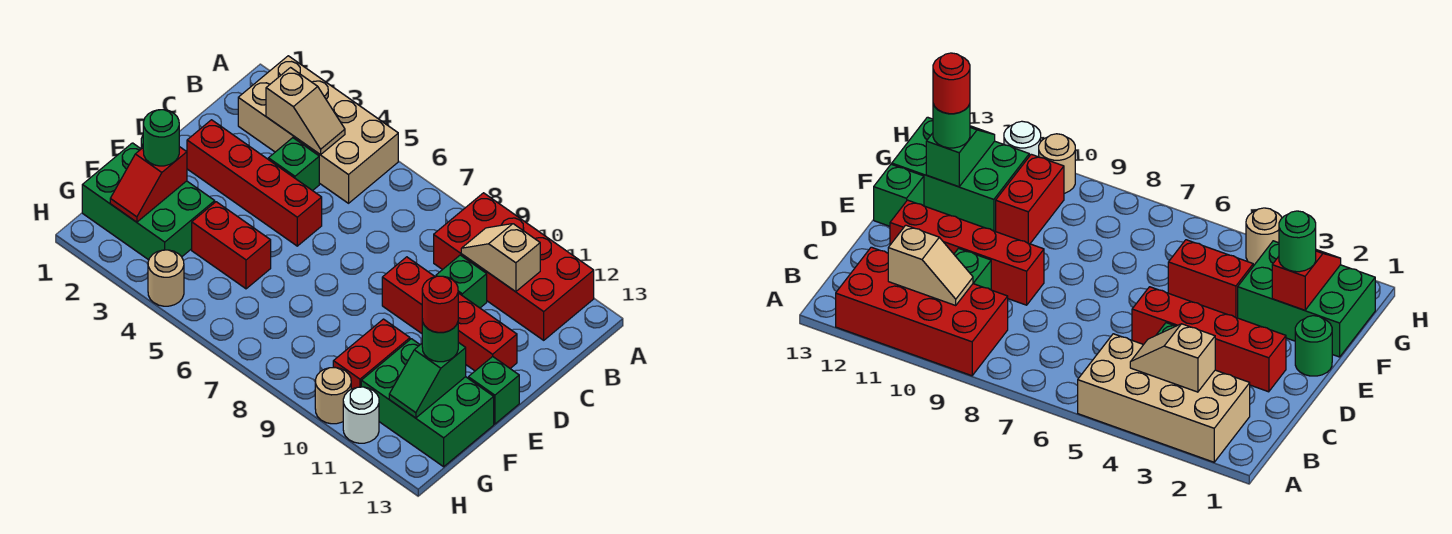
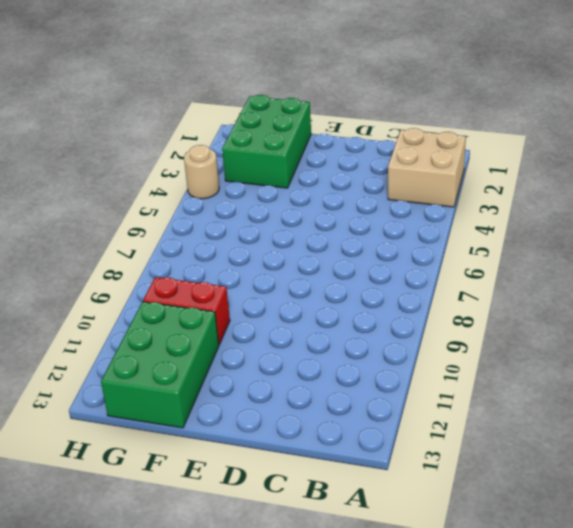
tan 2x2 brick [388,128,466,207] -> tan 2x4 brick [238,56,398,203]
none -> red 2x4 brick [434,193,594,340]
none -> green 1x1 brick [268,138,319,191]
none -> green 1x1 brick [436,255,487,308]

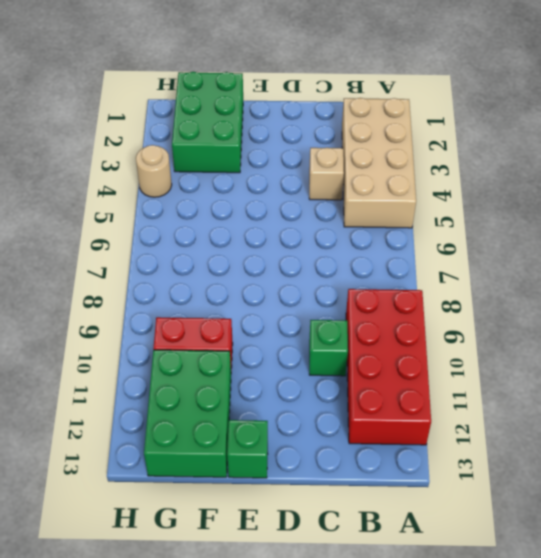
tan 1x1 brick [309,148,344,200] -> green 1x1 brick [268,138,319,191]
none -> red 1x4 brick [187,120,322,246]
none -> red 1x4 brick [382,257,517,371]
none -> green 1x1 round brick [1295,316,1332,376]

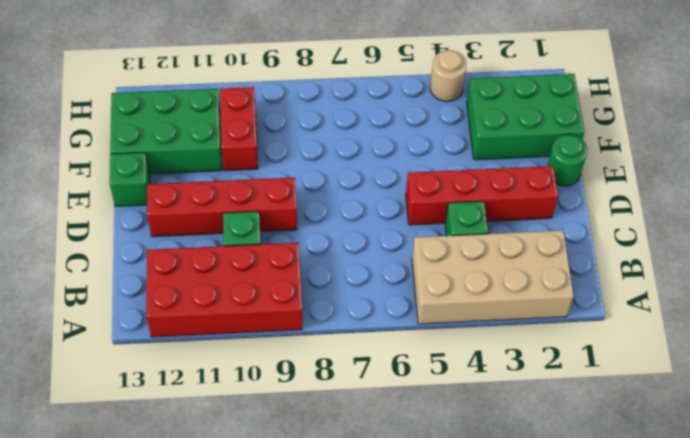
none -> red 1x2 brick [192,202,271,289]
none -> tan 1x1 round brick [315,367,351,424]
none -> white 1x1 round brick [343,387,379,443]

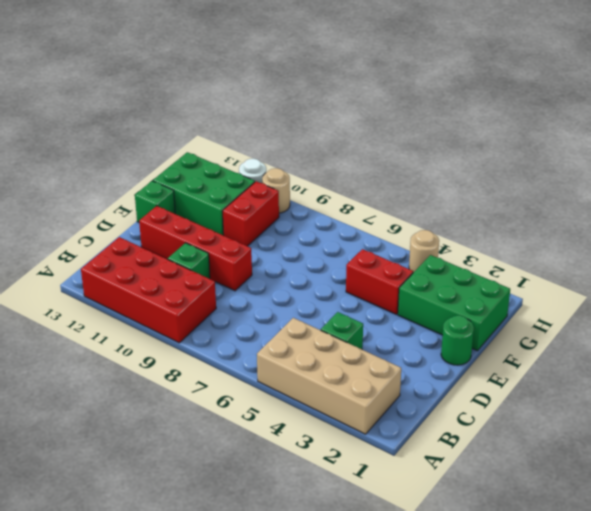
none -> red 1x4 brick [187,120,322,246]
none -> tan 1x2 slope [266,68,345,155]
none -> tan 1x2 slope [461,224,540,292]

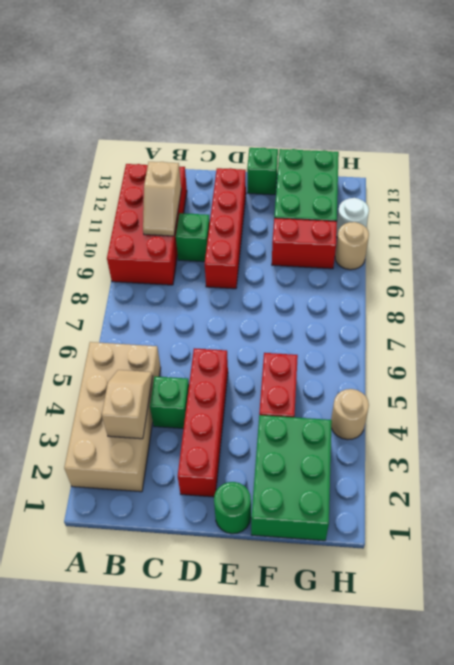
none -> red 1x2 slope [110,147,187,222]
none -> green 1x2 slope [389,342,466,418]
none -> green 1x1 round brick [143,110,179,166]

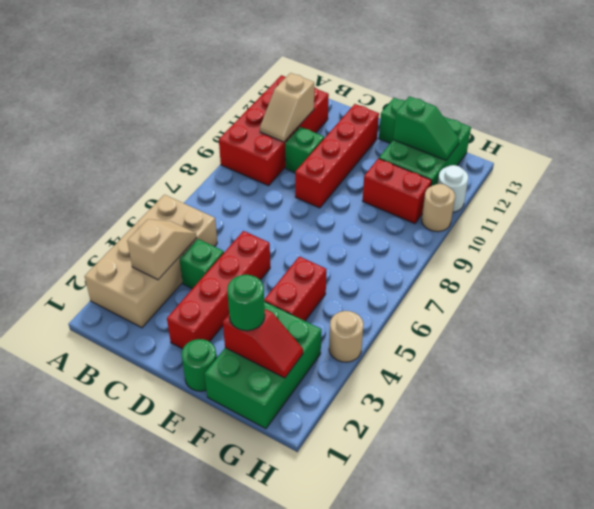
none -> green 1x1 round brick [422,319,458,362]
none -> red 1x1 round brick [422,276,458,333]

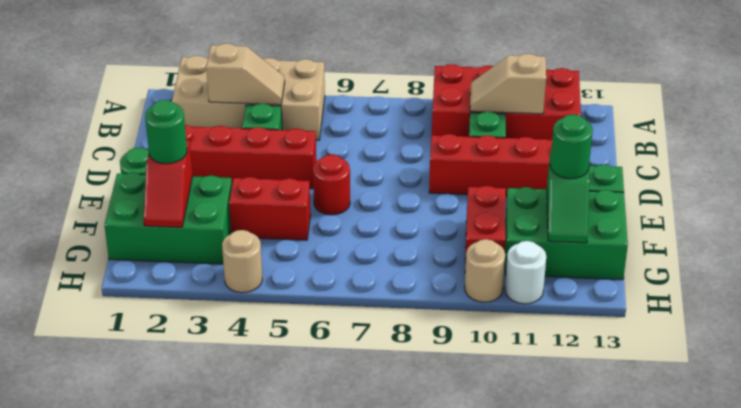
red 1x1 round brick [313,154,350,215] -> red 1x1 round brick moved to [422,276,458,333]

